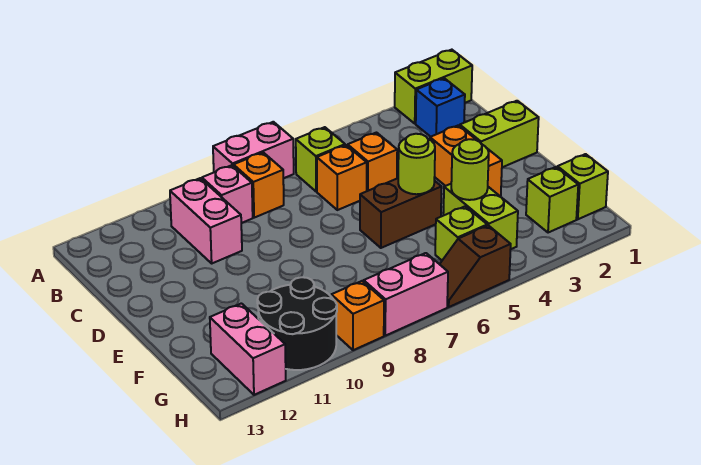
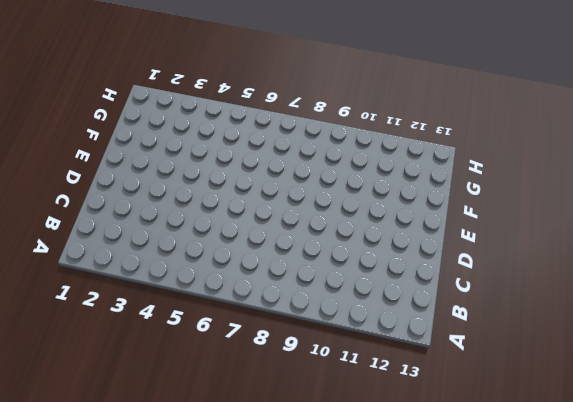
none -> lime 1x2 brick [395,50,472,124]
none -> pink 1x2 brick [213,122,294,178]
none -> blue 1x1 brick [416,78,465,137]

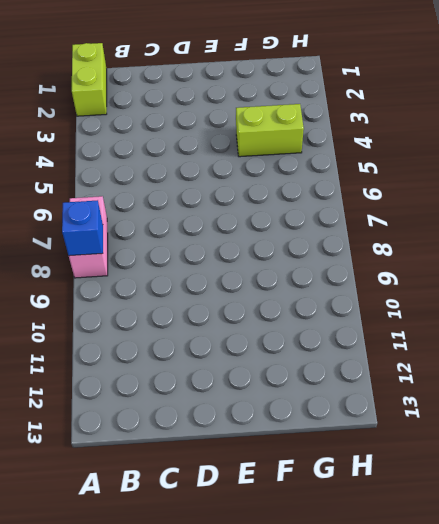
blue 1x1 brick [62,200,103,256] -> blue 1x1 brick moved to [416,78,465,137]
none -> lime 1x1 brick [296,127,345,192]
none -> orange 1x1 brick [234,152,284,218]
none -> pink 1x1 brick [202,165,253,223]

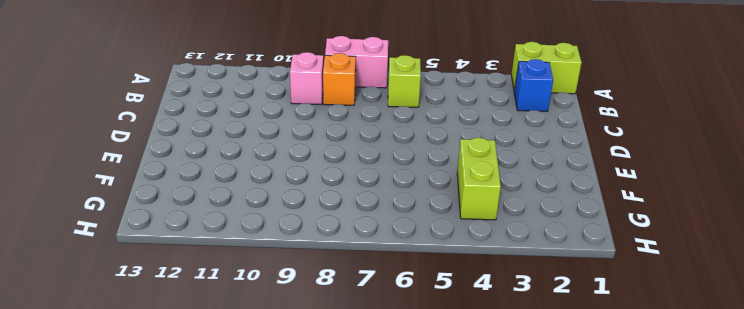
none -> pink 1x2 brick [170,178,242,263]
none -> orange 1x1 brick [348,133,397,191]
none -> orange 1x1 brick [317,145,367,210]

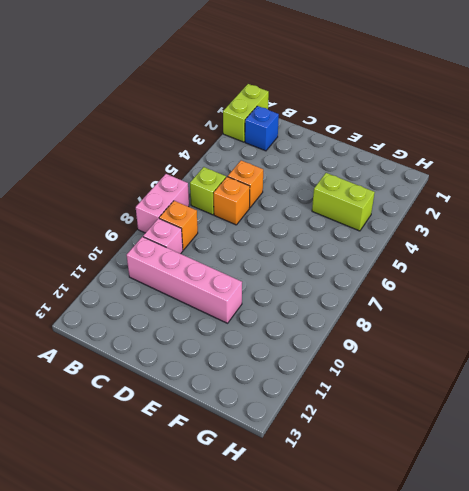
pink 1x4 brick [127,237,242,323] -> pink 1x2 brick [170,178,242,263]
none -> lime 1x2 brick [460,101,539,167]
none -> orange 1x2 brick [430,125,502,196]
none -> brown 1x2 brick [360,178,442,248]

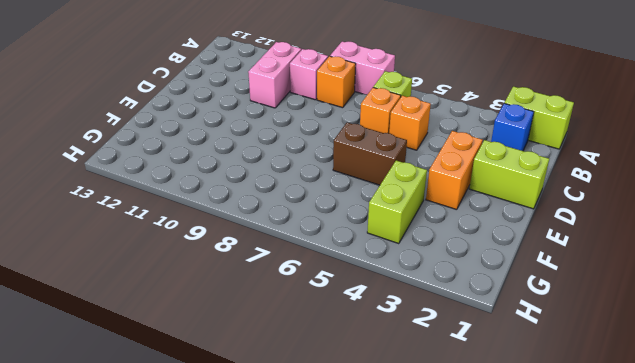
none -> lime 1x1 brick [557,154,608,219]
none -> lime 1x1 brick [526,167,578,233]
none -> lime 1x1 brick [435,206,487,260]

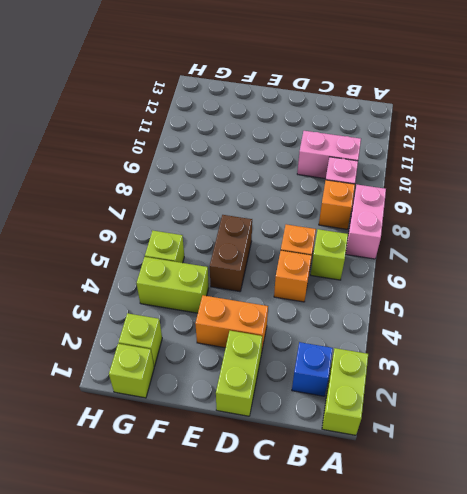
none -> black 2x2 round brick [257,277,337,370]
none -> pink 1x2 brick [210,303,286,395]
none -> brown 1x2 slope [440,225,511,307]

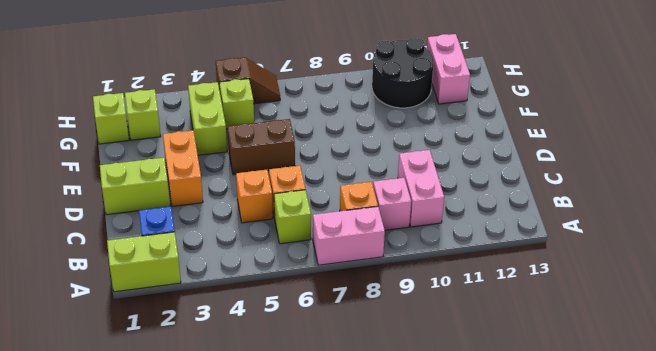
none -> pink 1x2 brick [364,253,448,336]
none -> orange 1x1 brick [331,281,384,350]
none -> lime 1x1 round brick [398,134,435,194]

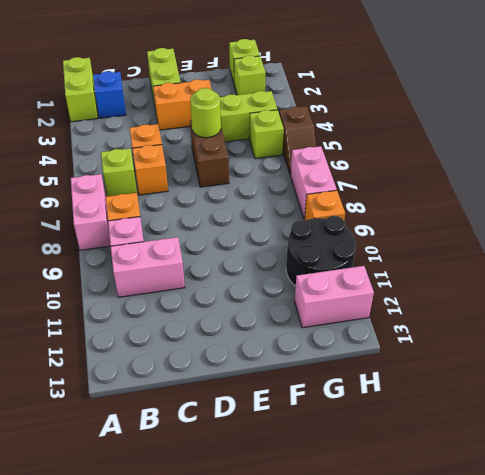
none -> lime 1x1 round brick [451,139,489,200]

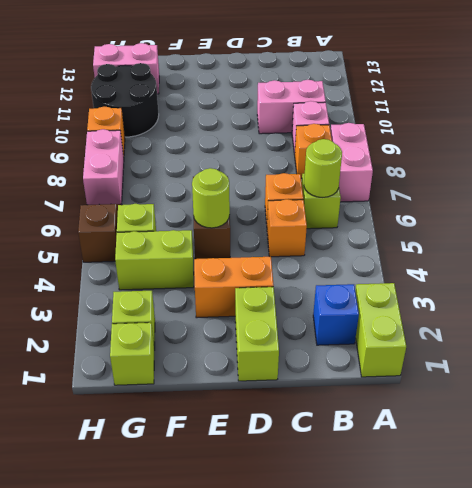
lime 1x1 round brick [304,139,342,197] -> lime 1x1 round brick moved to [451,139,489,200]

